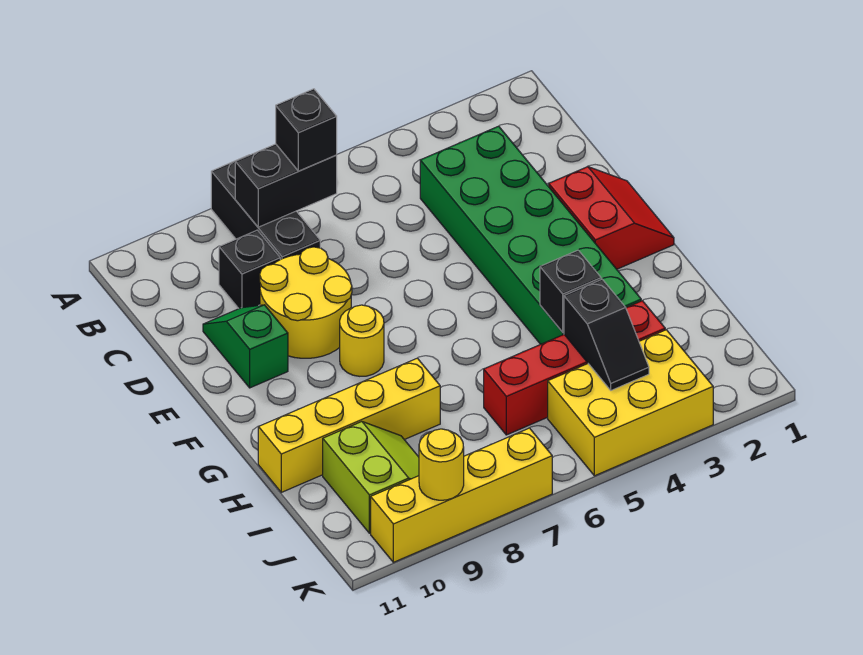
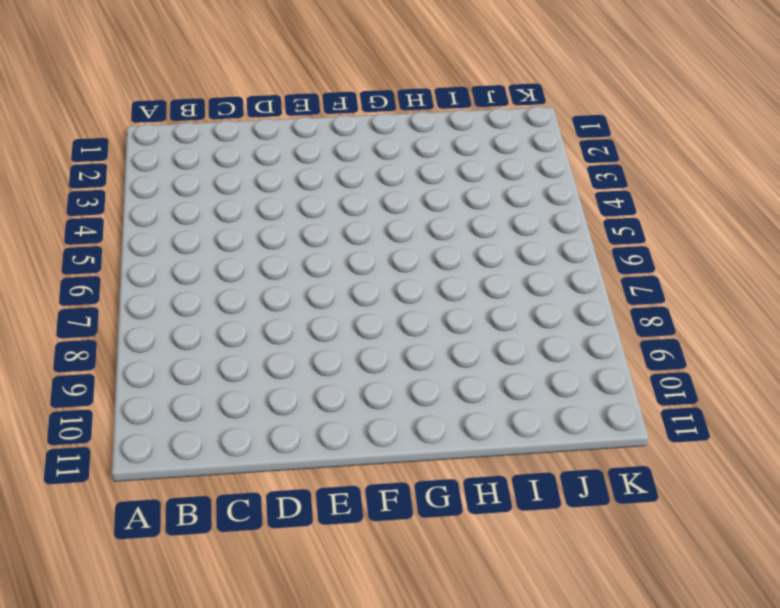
none -> black 1x3 brick [211,155,320,259]
none -> green 2x6 brick [420,126,641,344]
none -> black 1x1 brick [219,230,280,308]

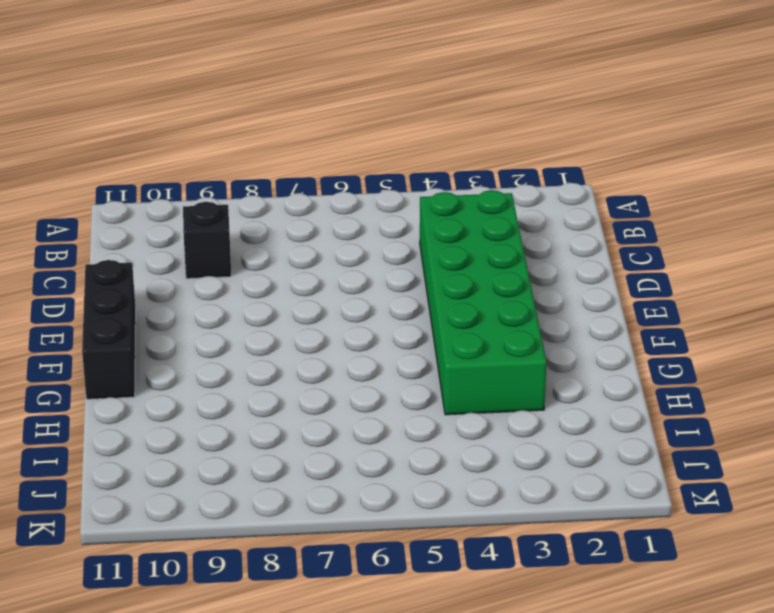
black 1x3 brick [82,260,136,399] -> black 1x3 brick moved to [211,155,320,259]
none -> yellow 2x2 round brick [260,247,352,358]
none -> green 1x2 slope [203,305,288,388]
none -> red 2x2 slope [549,167,674,269]

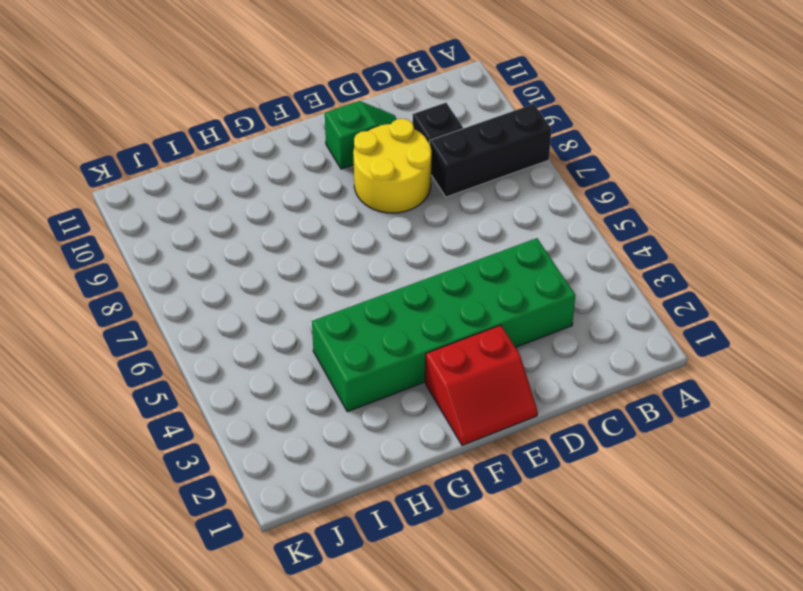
none -> yellow 1x1 round brick [340,305,384,376]
none -> yellow 1x4 brick [258,358,440,492]
none -> red 1x4 brick [484,301,665,435]

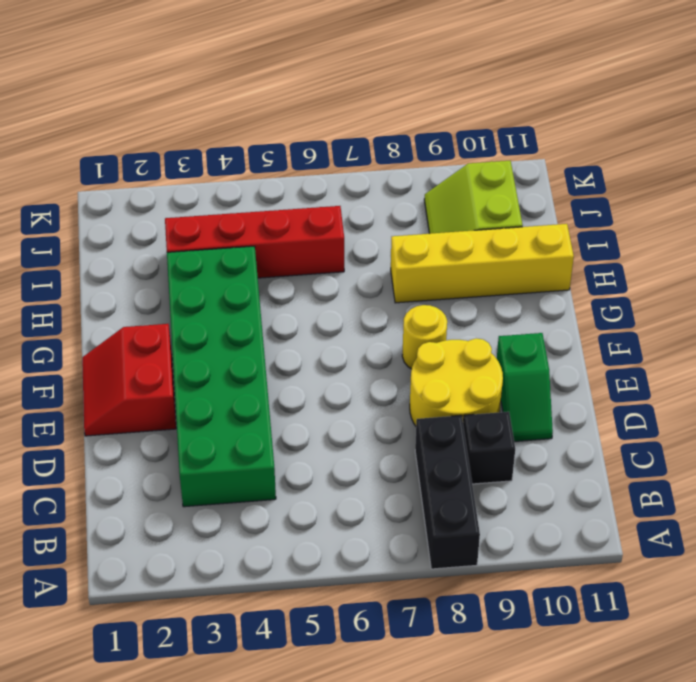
none -> yellow 2x3 brick [548,330,713,476]
none -> yellow 1x4 brick [371,428,552,562]
none -> black 1x2 brick [235,144,337,227]

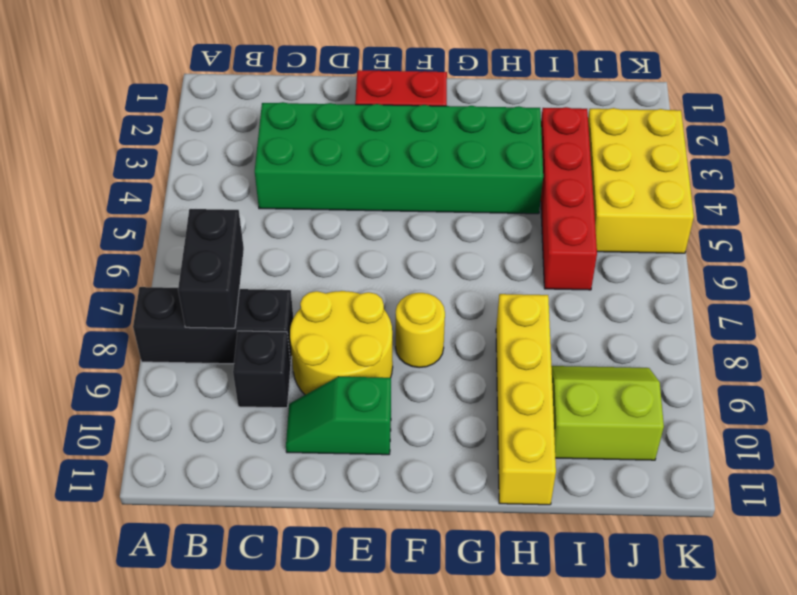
none -> yellow 1x4 brick [371,428,552,562]
none -> black 1x1 brick [540,250,601,332]
none -> black 1x2 slope [564,279,649,390]

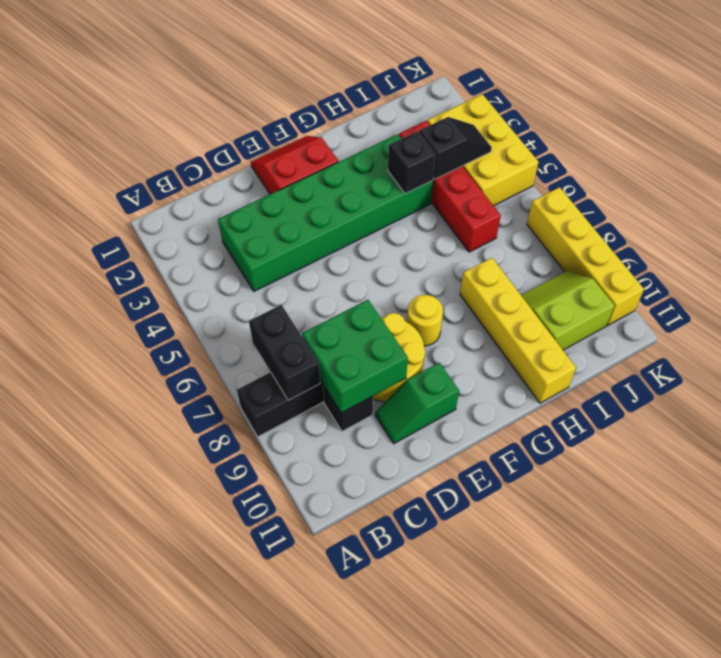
green 2x2 brick [302,300,408,413] -> none
none -> yellow 1x1 round brick [419,429,464,500]
none -> black 1x1 brick [276,89,337,171]

